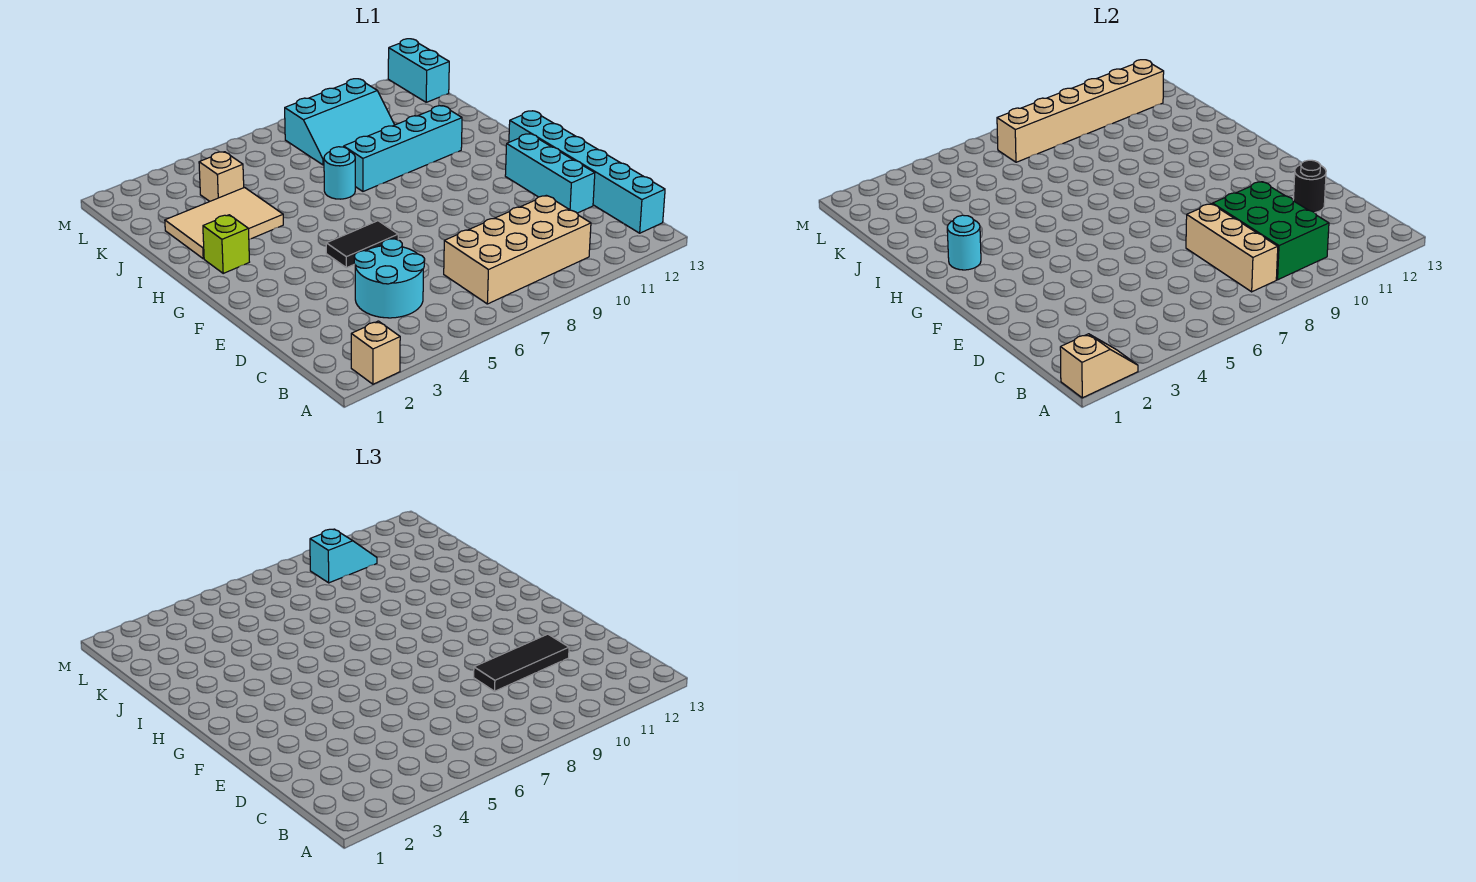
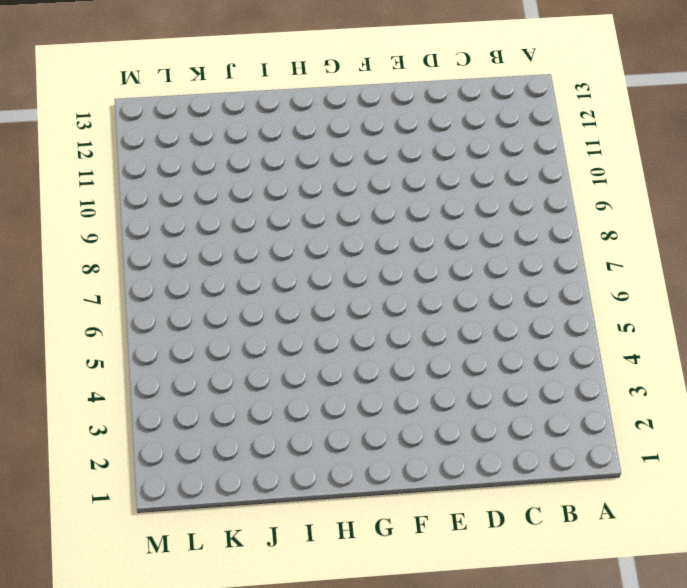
none -> tan 1x1 brick [351,321,400,384]
none -> tan 2x4 brick [444,195,591,304]
none -> cyan 1x6 brick [509,111,665,233]

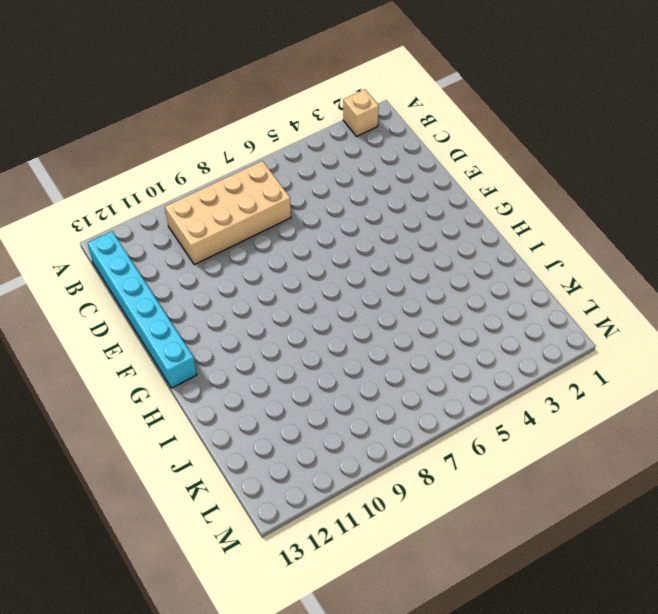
none -> cyan 2x2 round brick [354,239,425,318]
none -> cyan 1x3 brick [505,134,595,213]
none -> black 1x2 tile [326,221,398,268]

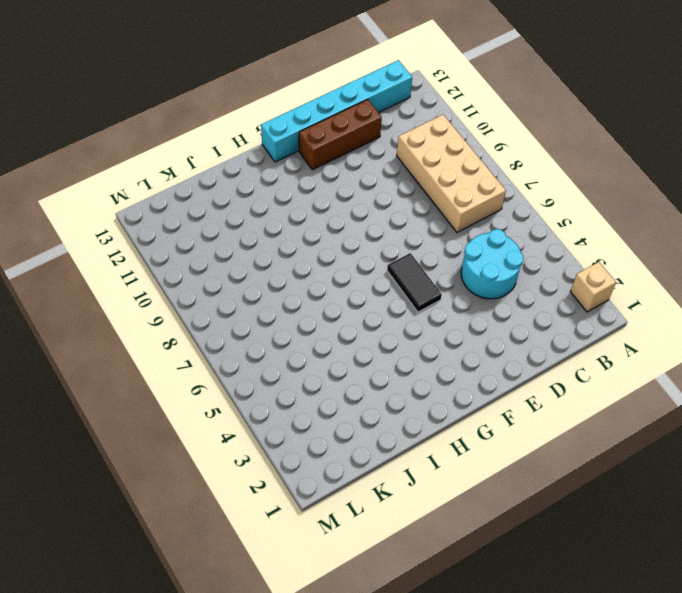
brown 1x3 brick [299,99,382,170] -> cyan 1x3 brick [505,134,595,213]
none -> lime 1x1 brick [203,215,249,273]
none -> tan 2x3 tile [165,188,283,259]
none -> cyan 1x1 round brick [324,147,355,199]

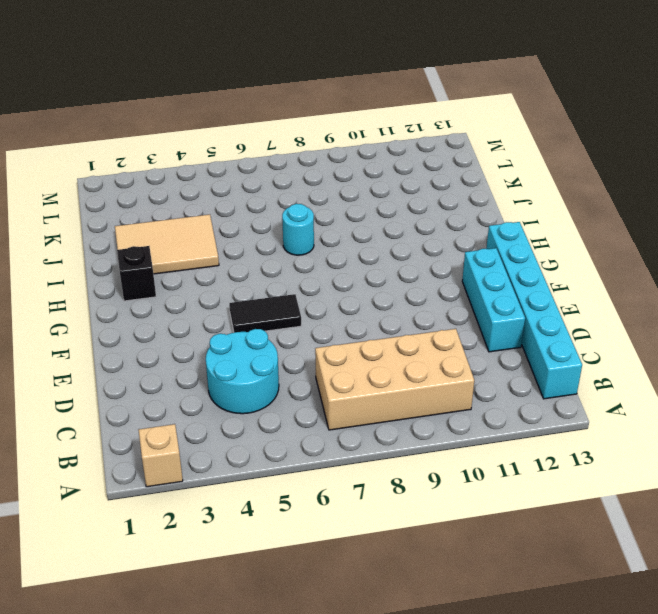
black 1x1 brick [117,246,156,301] -> lime 1x1 brick [203,215,249,273]
none -> cyan 1x4 brick [344,106,462,191]
none -> tan 1x1 brick [199,152,244,201]
none -> cyan 2x3 slope [285,79,394,165]

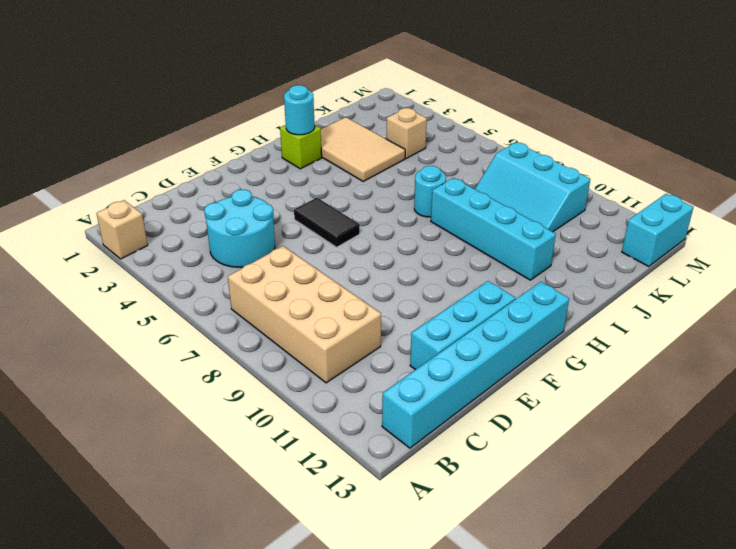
none -> tan 1x2 slope [1060,334,1138,398]
none -> tan 1x3 brick [1186,204,1278,292]
none -> green 2x3 brick [1212,182,1329,280]

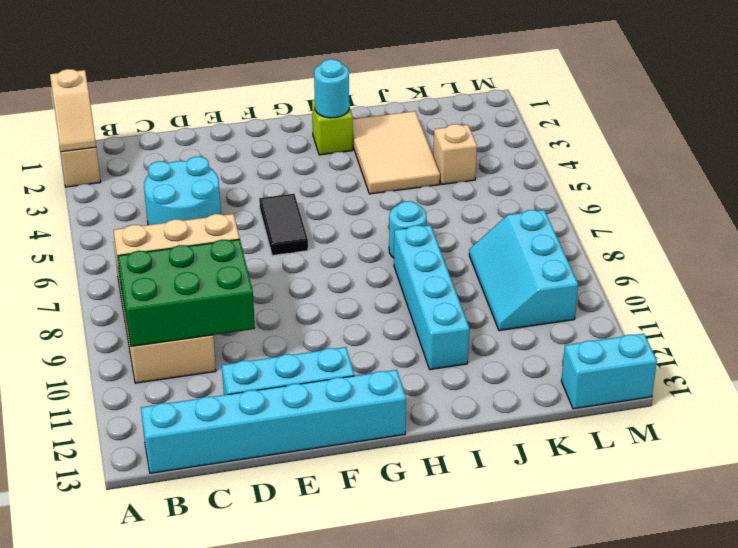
none -> black 1x1 round brick [1293,160,1326,213]
none -> tan 1x6 brick [997,60,1164,162]
none -> black 1x3 tile [474,634,569,691]

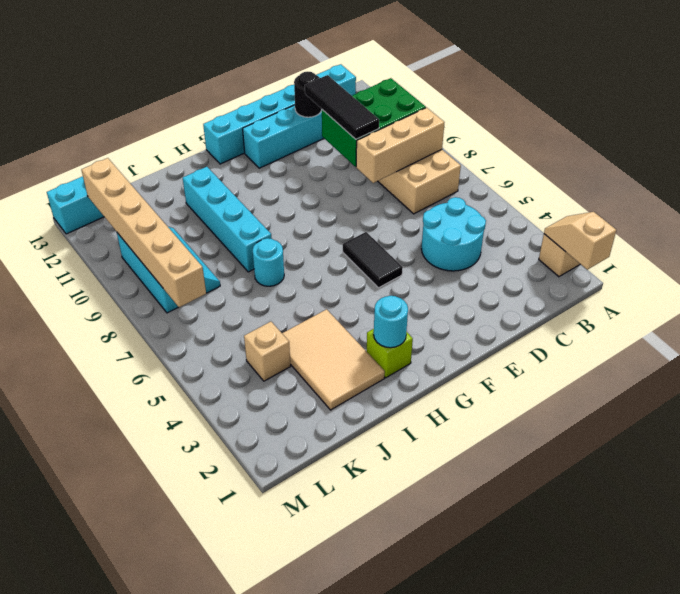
none -> cyan 1x2 slope [310,529,377,583]

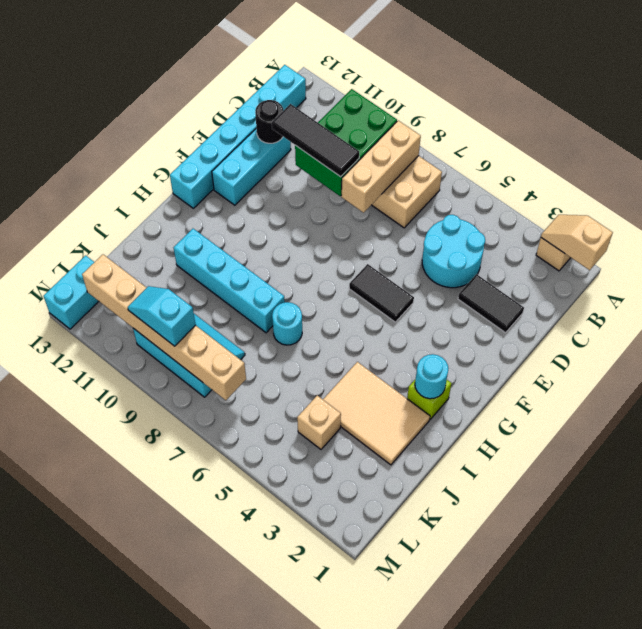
black 1x2 tile [458,274,524,333] -> none

